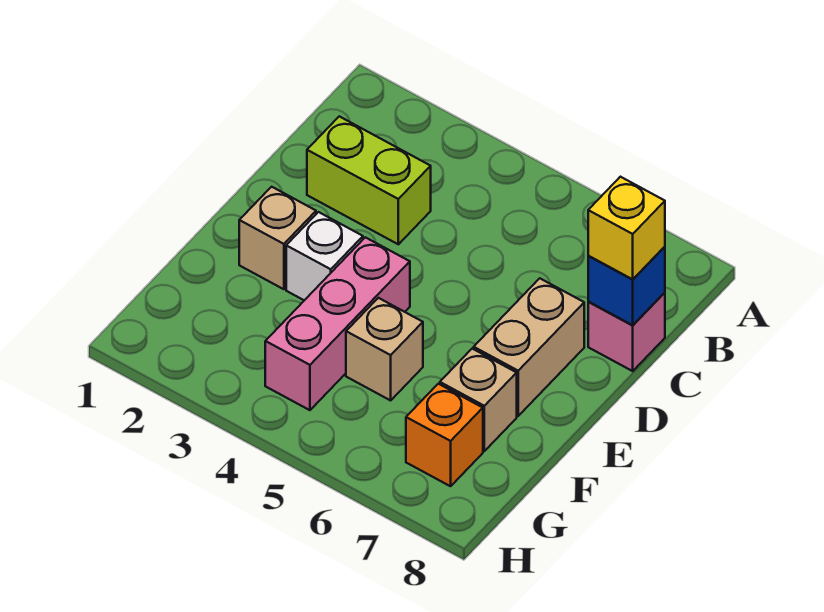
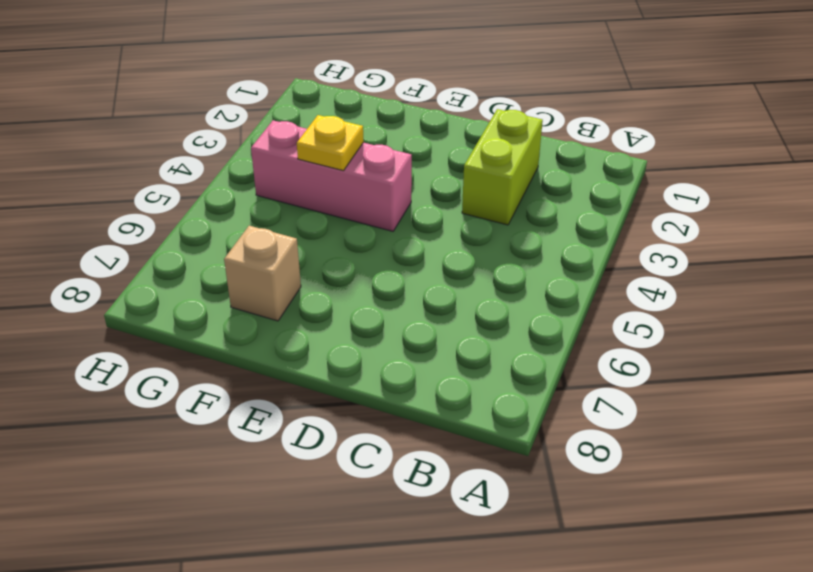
yellow 1x1 plate [297,115,364,171] -> none
none -> pink 1x1 brick [588,293,665,371]
none -> tan 1x2 brick [474,278,584,416]

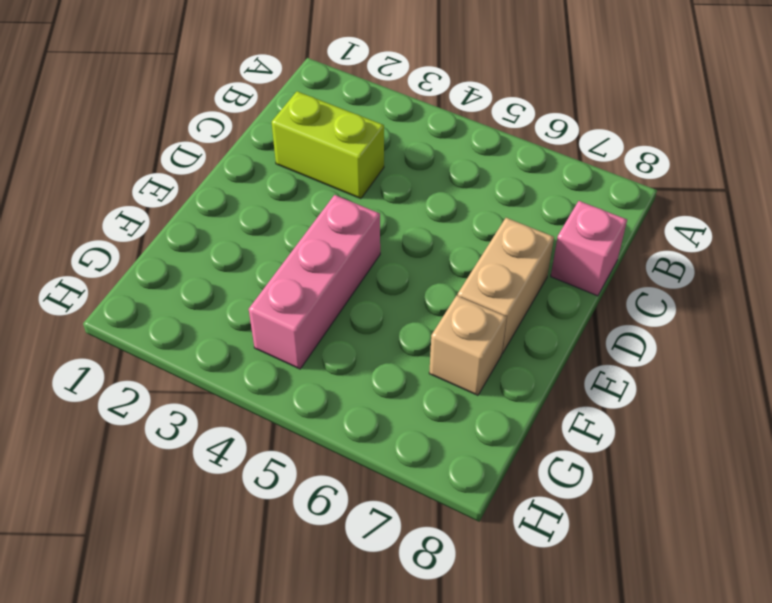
none -> tan 1x1 brick [239,187,316,289]
none -> white 1x1 brick [286,212,363,300]

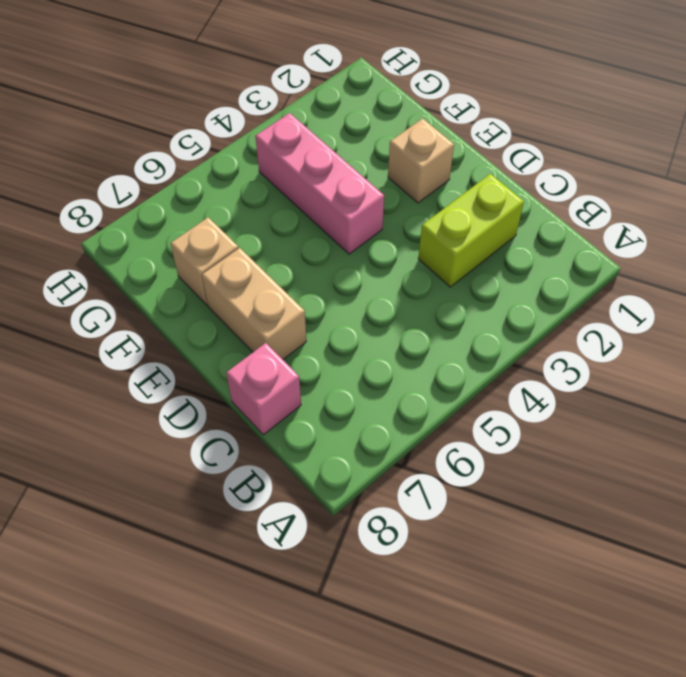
none -> white 1x1 brick [286,212,363,300]
none -> tan 1x1 brick [346,298,423,400]

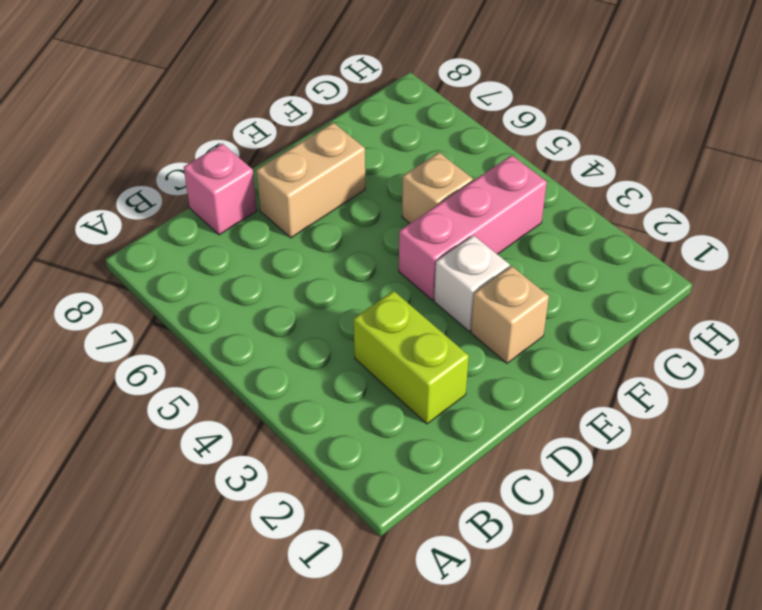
none -> tan 1x1 brick [440,349,517,451]
none -> orange 1x1 brick [406,384,483,486]

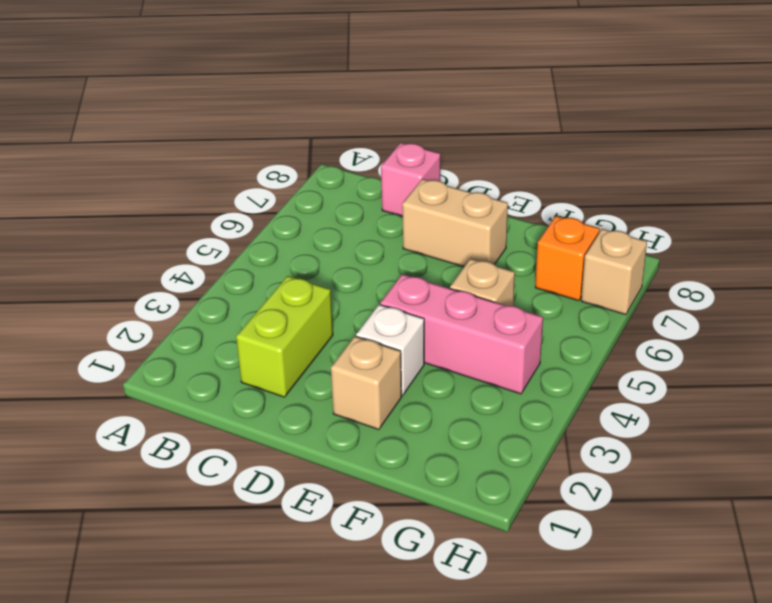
tan 1x1 brick [581,229,647,315] -> tan 1x1 brick moved to [440,349,517,451]
none -> blue 1x1 brick [588,247,665,325]
none -> yellow 1x1 brick [588,177,665,279]

